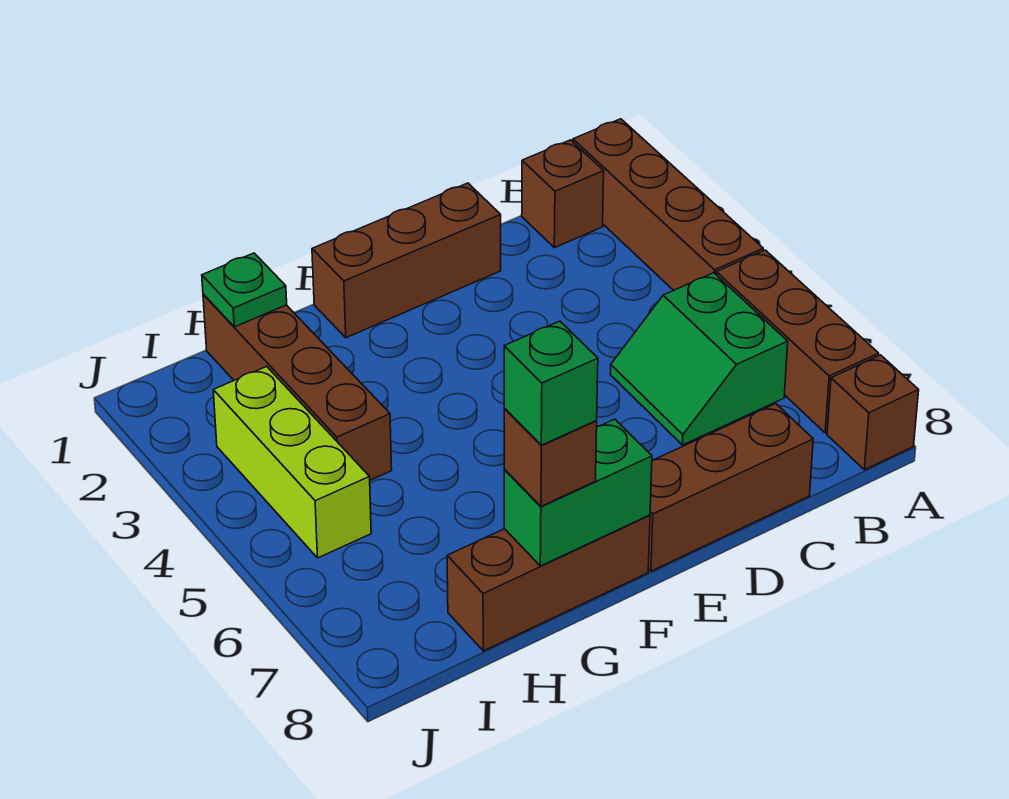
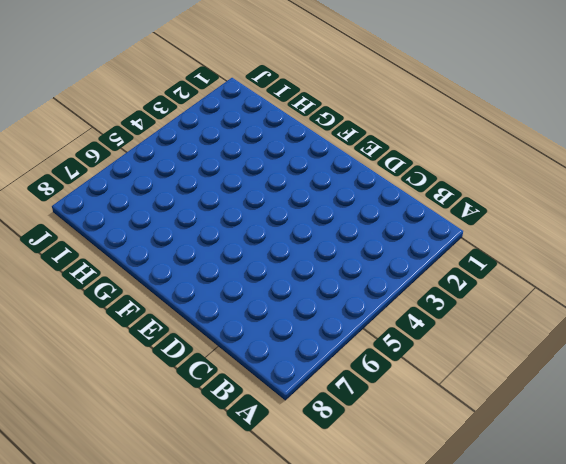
none -> brown 1x4 brick [573,119,763,290]
none -> brown 1x3 brick [716,250,879,433]
none -> brown 1x1 brick [827,355,919,470]

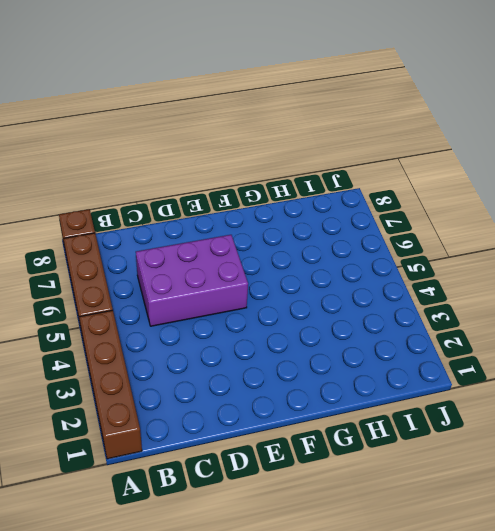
purple 2x3 brick [136,235,248,326] -> green 2x2 slope [610,273,788,445]
none -> brown 1x1 brick [522,140,604,248]
none -> brown 1x3 brick [648,404,813,571]
none -> brown 1x3 brick [312,183,501,338]

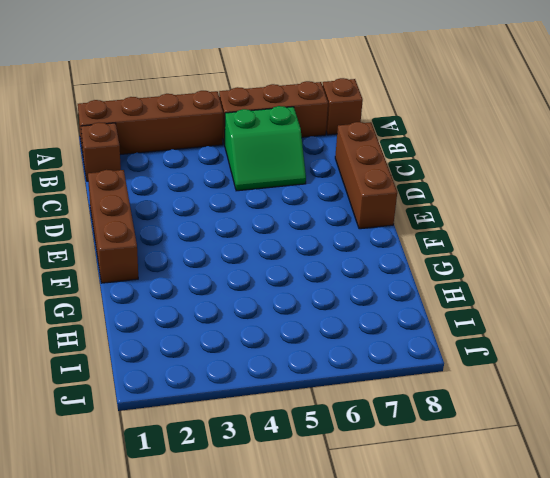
none -> brown 1x3 brick [447,515,650,651]
none -> brown 1x4 brick [203,295,392,480]
none -> lime 1x3 brick [213,367,371,558]

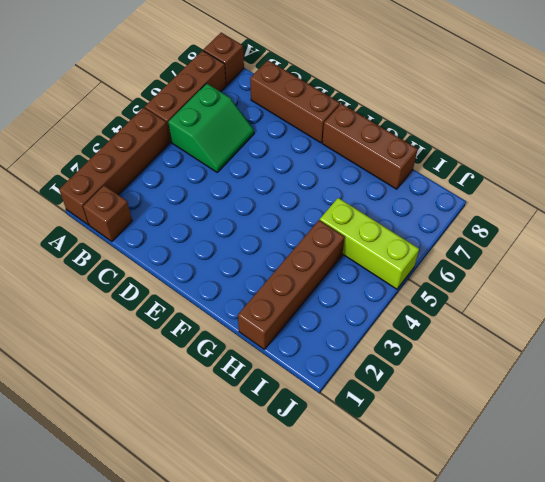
lime 1x3 brick [320,198,419,289] -> lime 1x3 brick turned to [213,367,371,558]
none -> brown 1x3 brick [312,183,501,338]
none -> green 1x2 brick [504,419,652,566]
none -> green 1x1 plate [202,253,287,327]

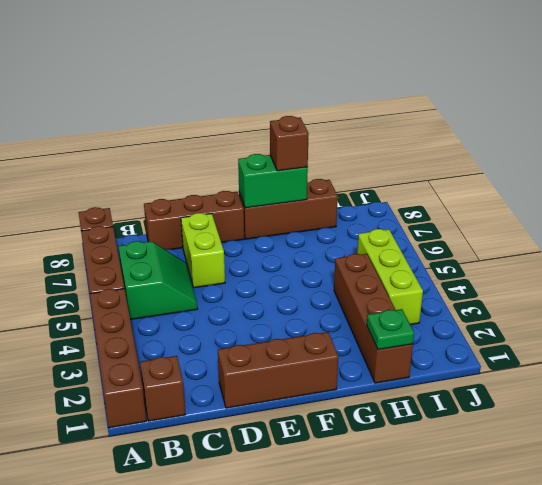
lime 1x2 brick [181,213,225,288] -> none
none -> green 1x1 brick [504,321,598,445]

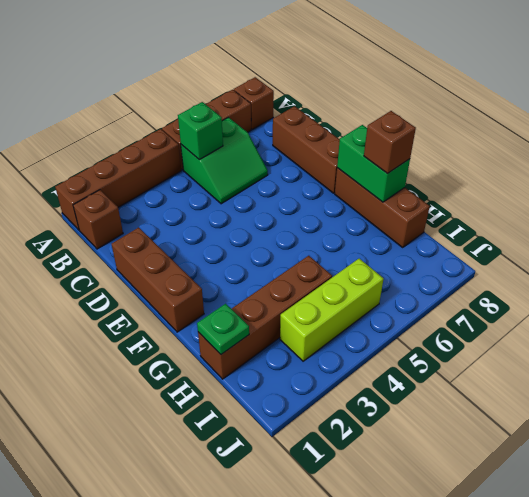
green 1x1 brick [178,102,223,159] -> green 1x1 brick moved to [504,321,598,445]

